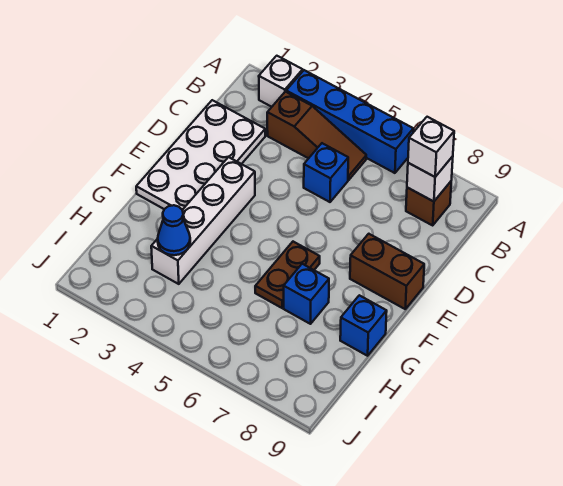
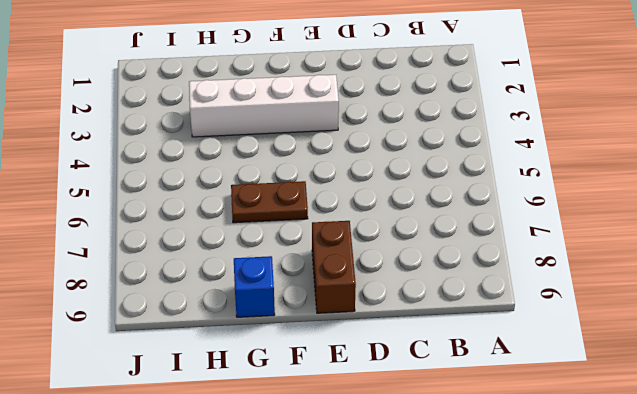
none -> white 1x1 brick [259,56,303,107]
none -> blue 1x4 brick [286,70,413,173]
none -> brown 1x3 slope [267,92,366,180]

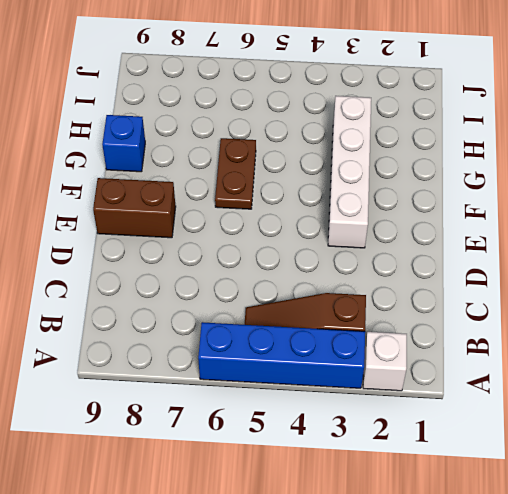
none -> brown 1x1 brick [406,182,451,225]
none -> white 2x4 plate [136,100,265,210]
none -> blue 1x1 brick [304,143,348,202]

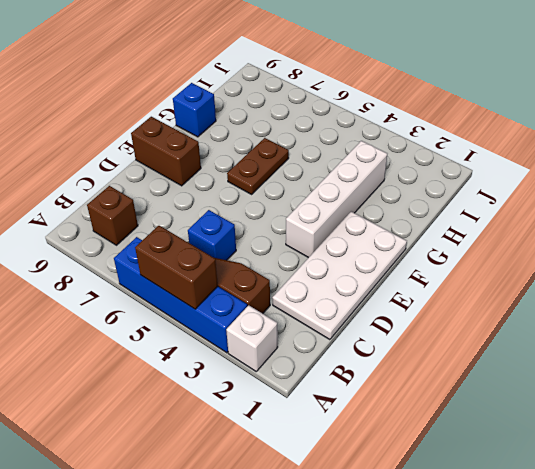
brown 1x2 brick [135,226,218,309] -> none
none -> blue 1x1 brick [284,264,329,324]
none -> white 1x1 brick [407,156,453,202]
none -> blue 1x1 cone [158,205,190,255]

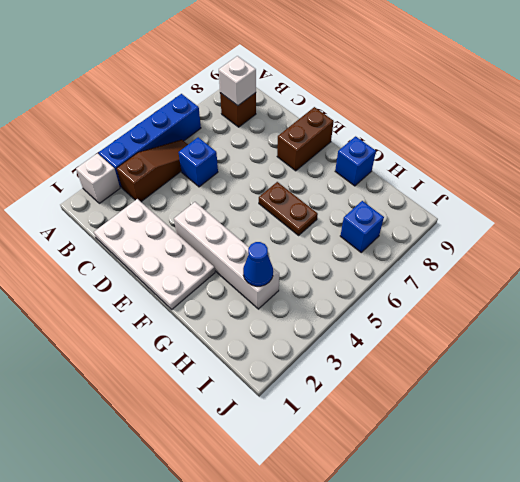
blue 1x1 brick [340,201,384,252] -> blue 1x1 brick moved to [284,264,329,324]
none -> white 1x1 brick [408,117,454,177]

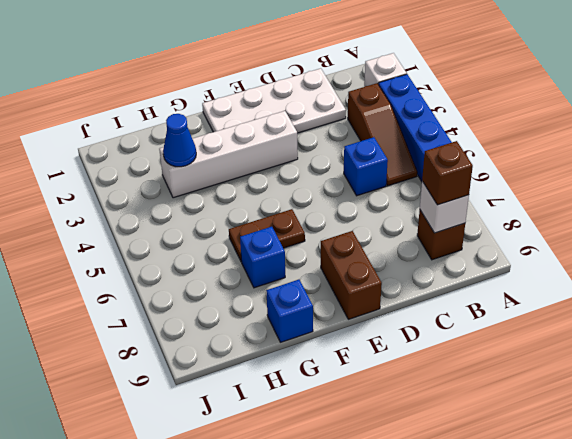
brown 1x1 brick [422,141,473,205] -> white 1x1 brick [408,117,454,177]

